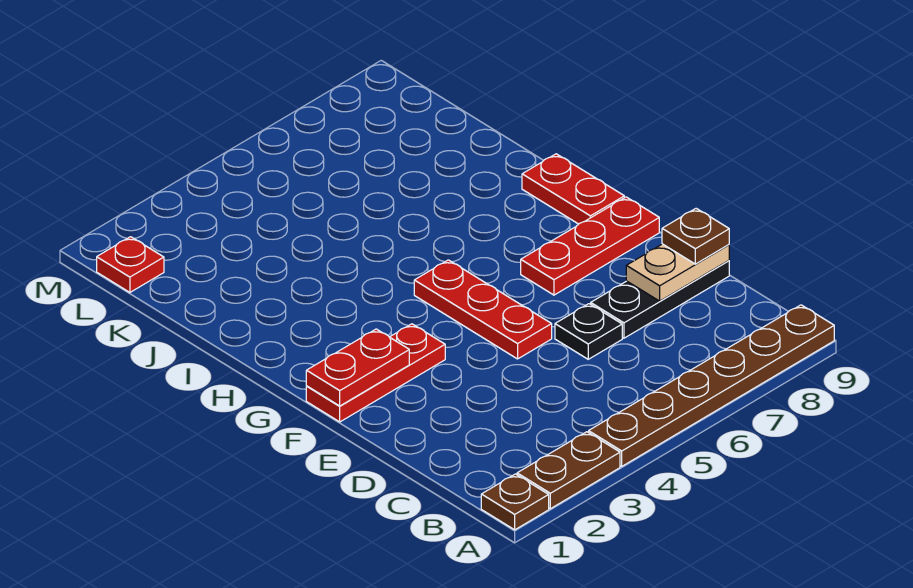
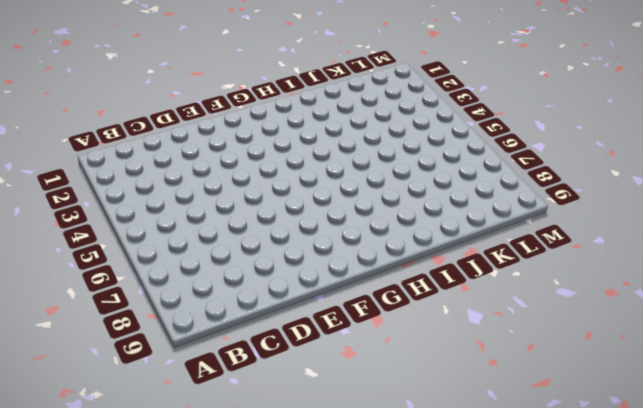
none -> brown 1x1 plate [481,474,549,530]
none -> brown 1x2 plate [517,432,620,509]
none -> brown 1x6 plate [589,305,834,466]

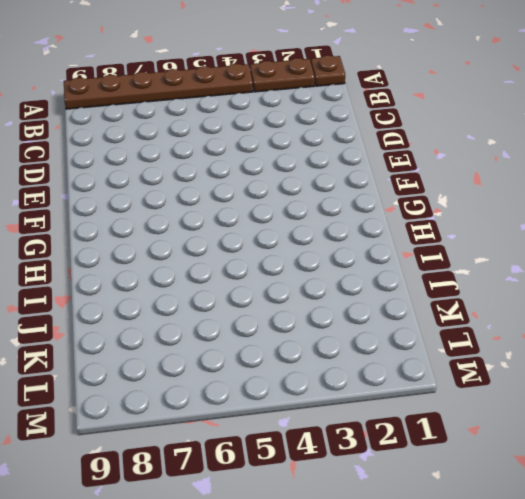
none -> black 1x1 plate [555,304,622,359]
none -> black 1x3 plate [591,261,729,338]
none -> red 1x3 plate [414,260,552,359]

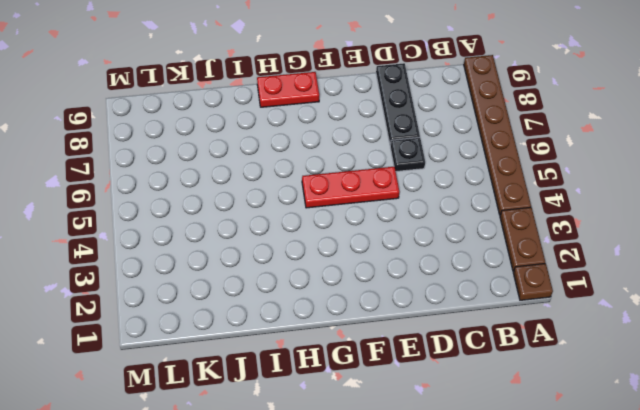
none -> red 1x3 plate [306,324,445,422]
none -> red 1x3 plate [521,197,659,295]
none -> red 1x1 plate [97,237,164,292]

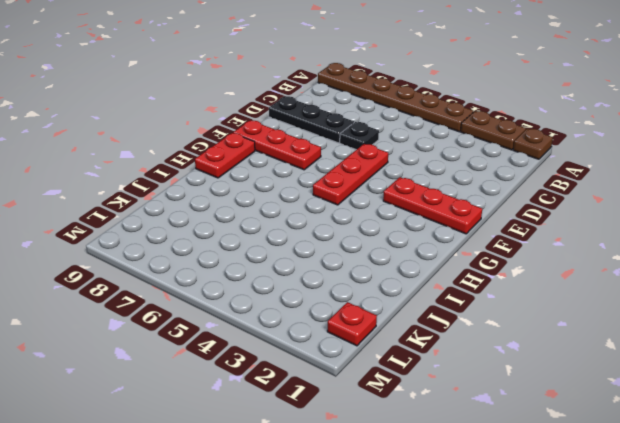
none -> tan 1x2 plate [626,244,729,301]
none -> red 1x2 plate [306,329,409,406]
none -> brown 1x1 plate [662,208,729,264]

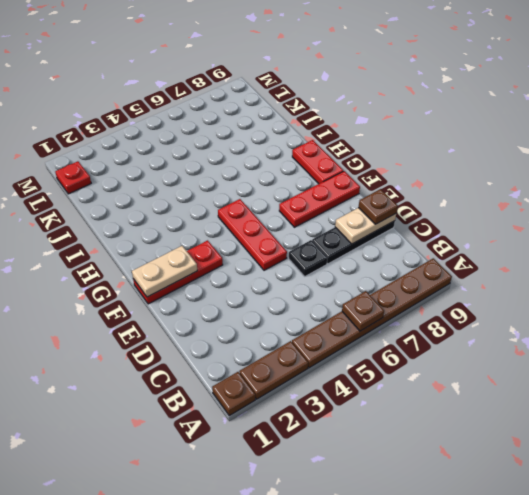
brown 1x1 plate [342,291,384,331] -> none
tan 1x2 plate [132,246,197,297] -> red 1x2 plate [306,329,409,406]

